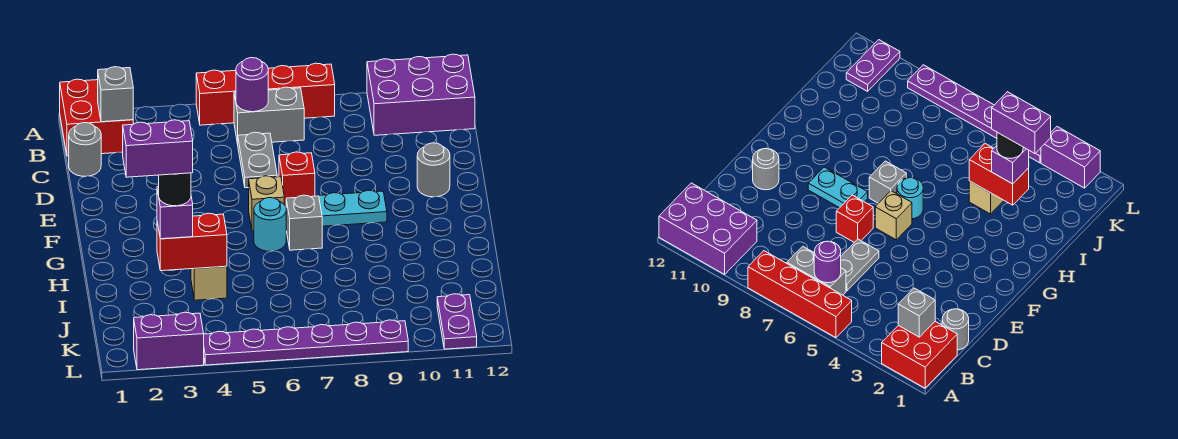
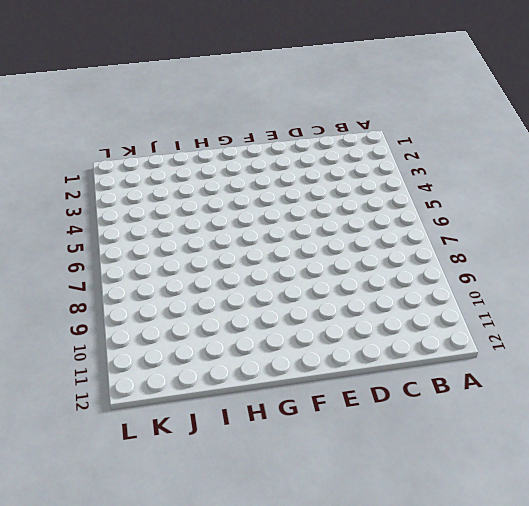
none -> red 2x2 brick [60,79,133,156]
none -> red 1x4 brick [196,63,335,125]
none -> purple 2x3 brick [367,54,475,135]

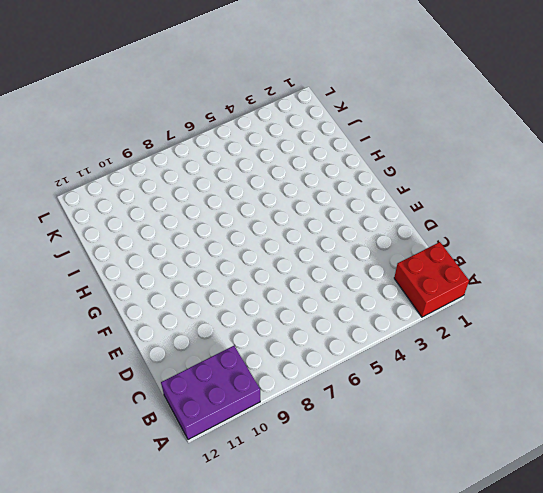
none -> red 1x4 brick [196,63,335,125]
none -> grey 1x2 brick [234,87,304,144]
none -> grey 1x1 round brick [69,123,101,176]

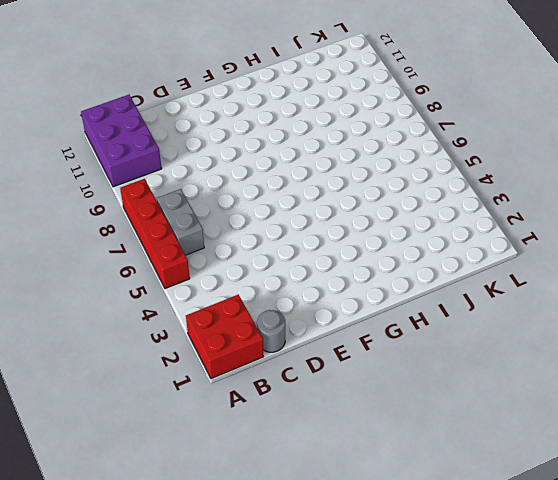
none -> grey 1x2 plate [238,132,277,188]
none -> red 1x1 brick [279,152,315,207]
none -> grey 1x1 round brick [417,143,450,197]

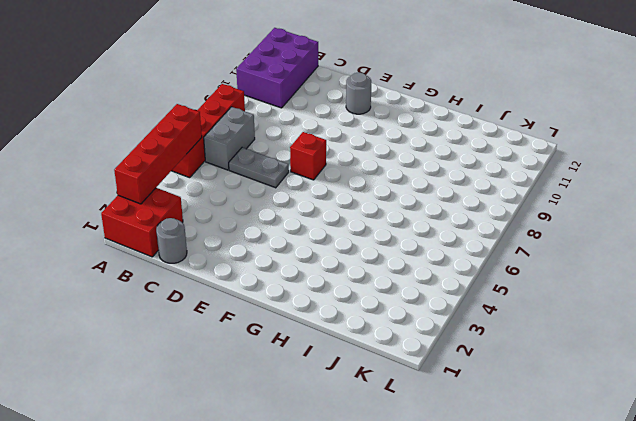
red 1x4 brick [114,104,202,204] -> none
none -> tan 1x1 brick [249,176,284,231]
none -> cyan 1x2 plate [318,190,387,226]
none -> cyan 1x1 round brick [254,198,286,251]

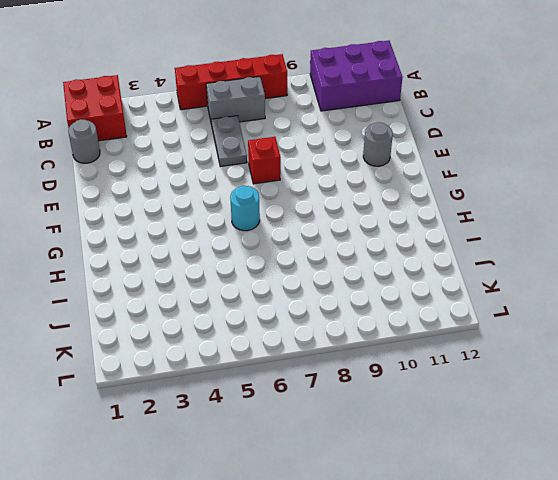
none -> tan 1x1 brick [249,176,284,231]
none -> cyan 1x2 plate [318,190,387,226]
none -> grey 1x1 brick [286,195,322,250]

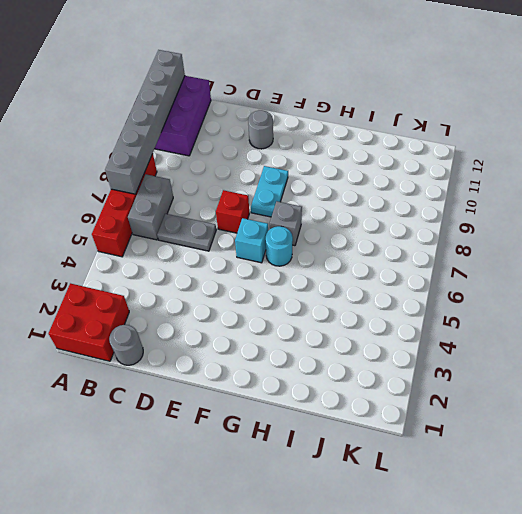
grey 1x6 brick [105,50,185,194] -> none
cyan 1x1 brick [235,218,268,263] -> tan 1x1 brick [249,176,284,231]
none -> tan 1x1 brick [191,266,227,300]
none -> purple 1x2 plate [437,294,477,349]
none -> purple 1x2 brick [134,312,204,370]

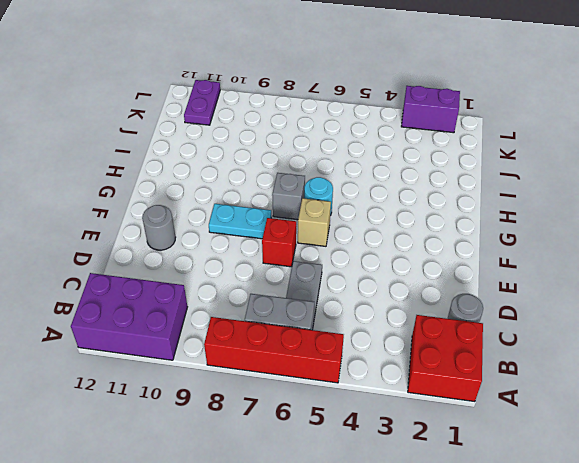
none -> tan 1x1 brick [191,266,227,300]
none -> purple 1x6 plate [204,320,408,365]
none -> grey 1x1 brick [98,67,133,122]

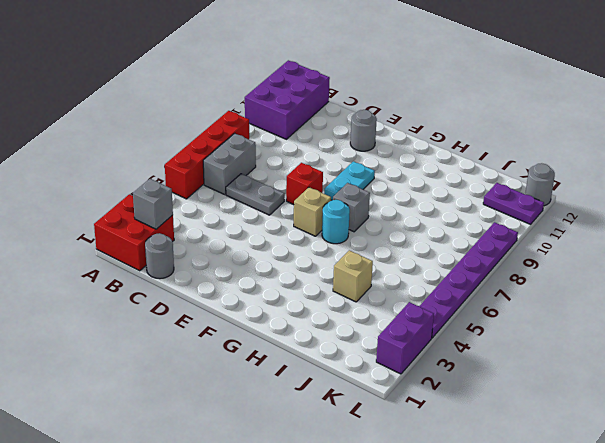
grey 1x1 round brick [525,163,555,206] -> none
none -> purple 1x1 round brick [236,58,268,112]
none -> red 1x2 brick [157,213,227,271]
none -> purple 1x1 brick [157,187,193,239]

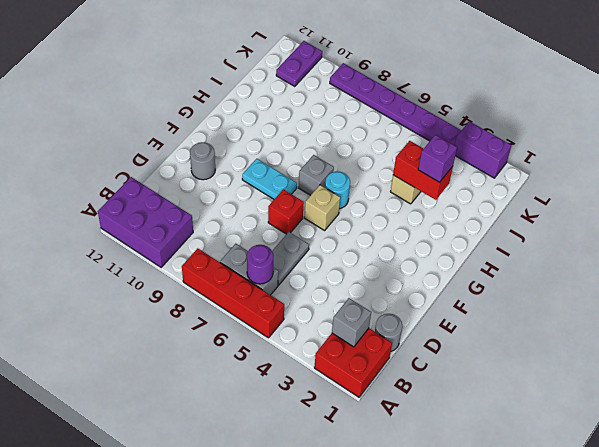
none -> black 1x1 round brick [159,173,191,206]
none -> purple 1x2 brick [122,120,193,177]

